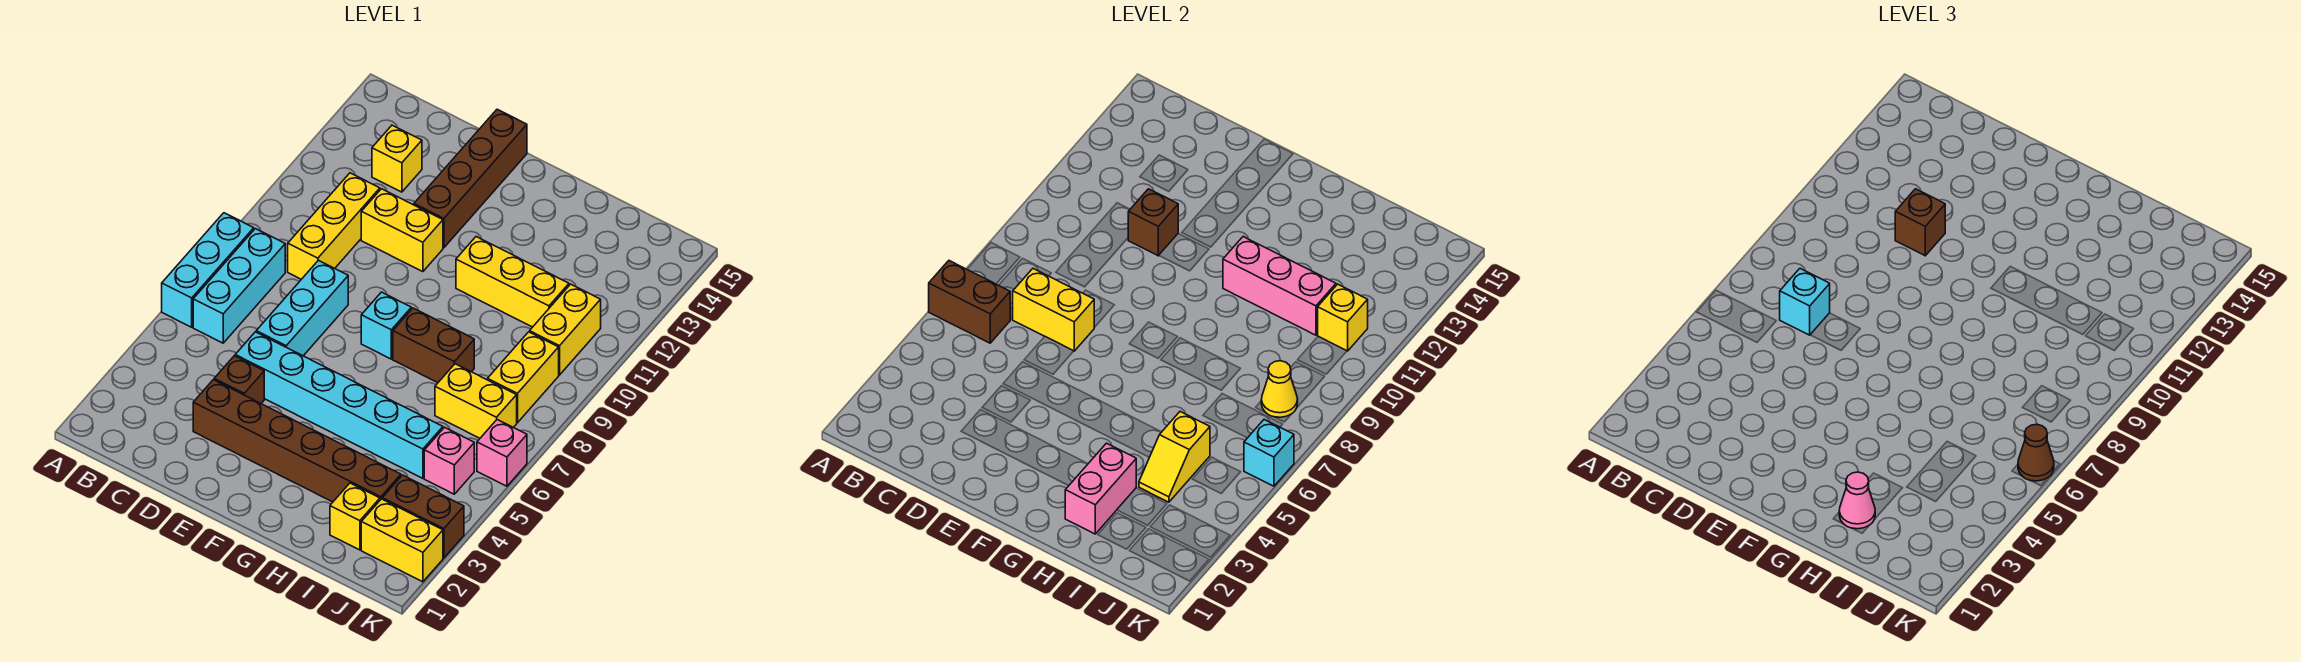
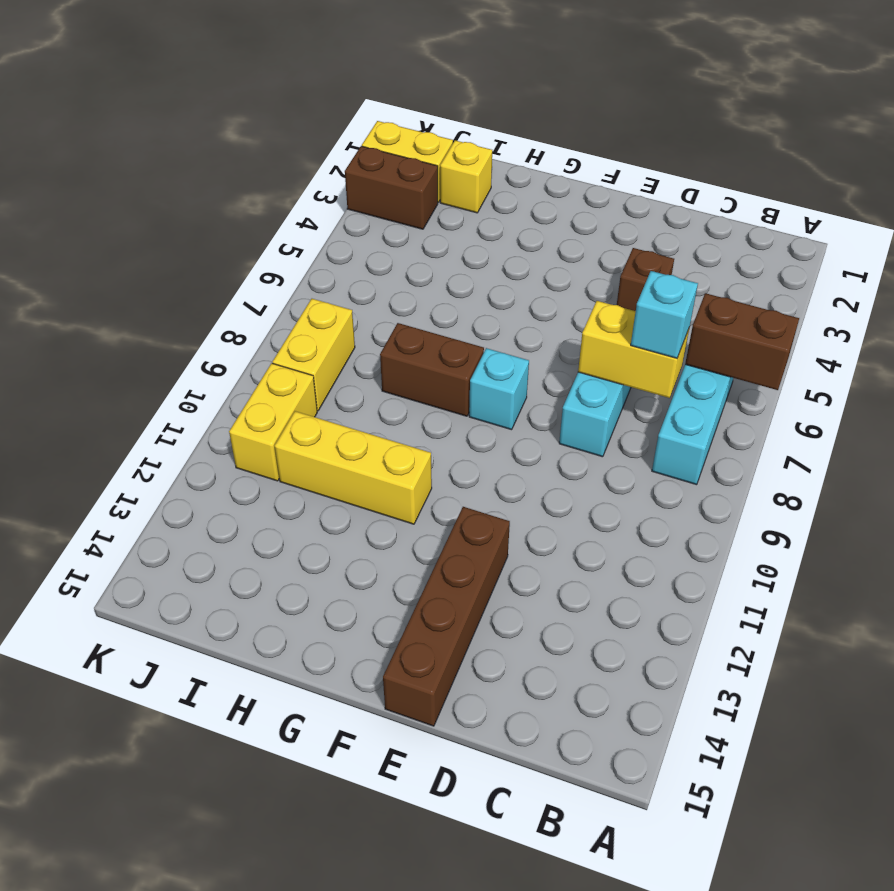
none -> cyan 1x3 brick [162,213,254,327]
none -> yellow 1x3 brick [288,173,380,279]
none -> yellow 1x1 brick [372,125,422,192]
none -> brown 1x6 brick [193,380,401,502]

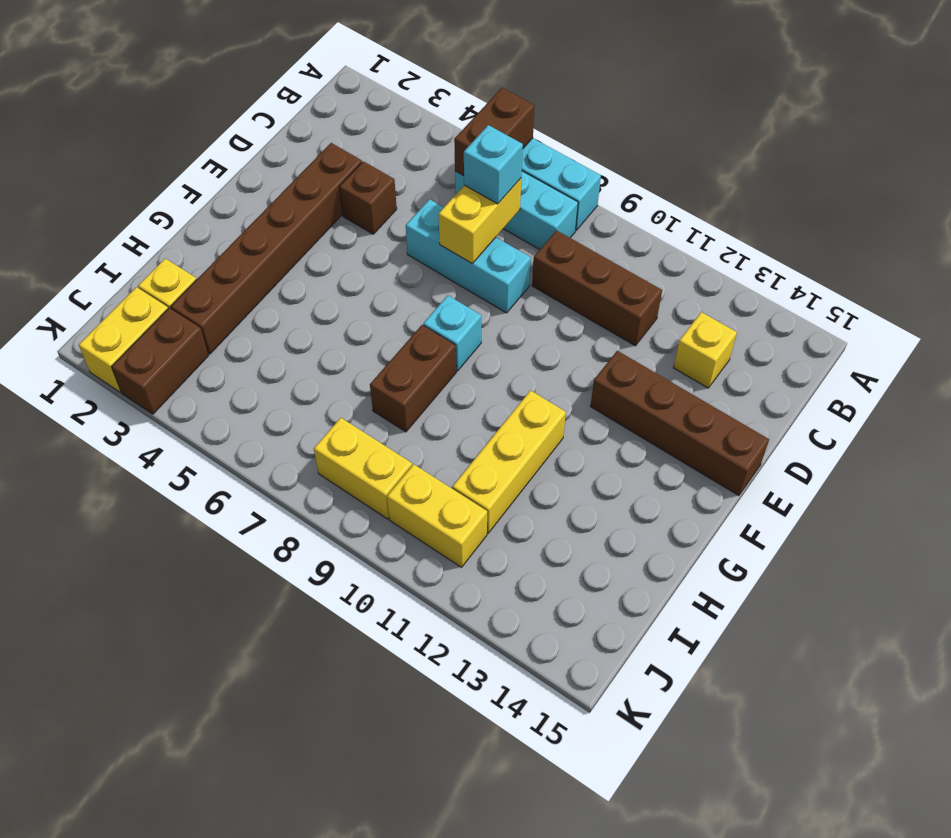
brown 1x3 brick [532,230,662,346] -> yellow 1x3 brick [288,173,380,279]
none -> cyan 1x6 brick [235,332,443,478]
none -> yellow 1x2 brick [361,189,443,272]
none -> yellow 1x2 brick [435,364,517,438]
none -> pink 1x1 brick [424,427,474,494]

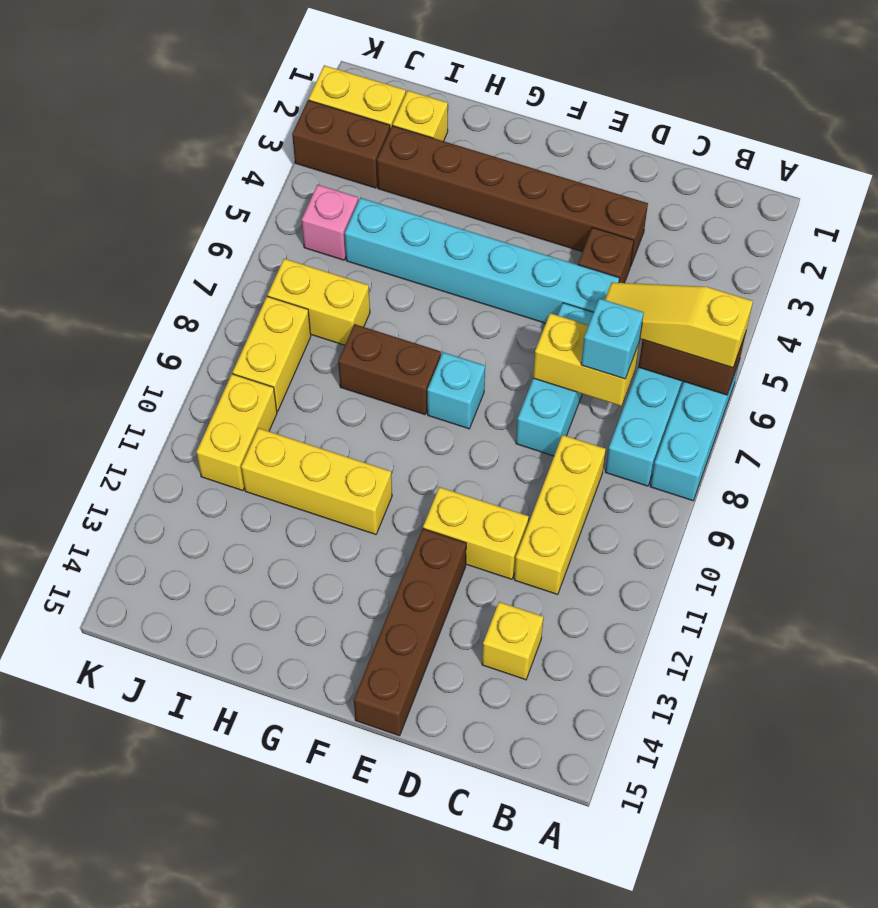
yellow 1x3 slope [605,282,753,368] -> none
none -> pink 1x1 brick [477,420,527,486]
none -> brown 1x1 brick [1128,189,1178,256]
none -> pink 1x3 brick [1223,237,1336,335]
none -> pink 1x2 brick [1065,443,1136,534]

